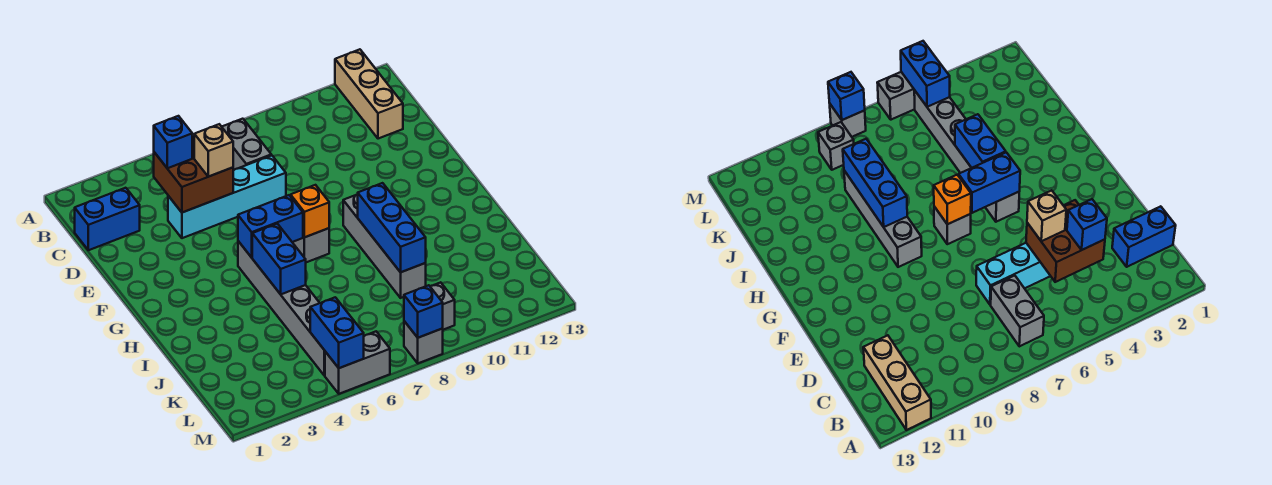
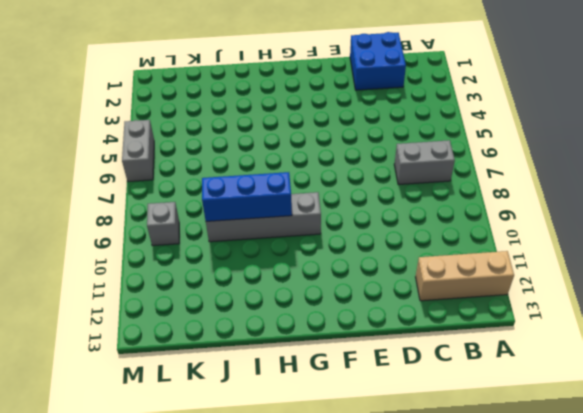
blue 2x2 brick [350,32,406,90] -> blue 1x2 brick [75,188,140,250]
none -> cyan 1x4 brick [168,155,286,238]
none -> grey 1x6 brick [238,241,325,375]
none -> grey 1x1 brick [292,228,329,262]

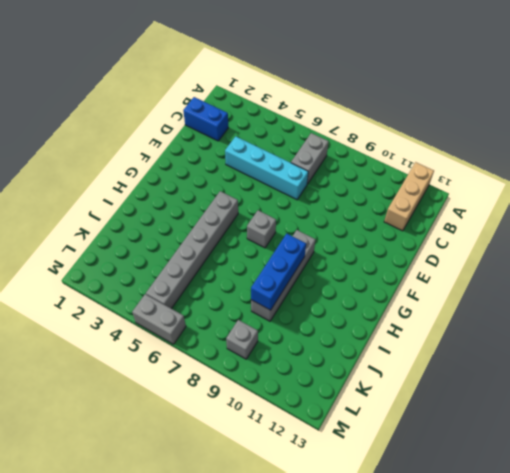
none -> grey 1x1 brick [404,321,443,363]
none -> brown 2x2 brick [154,136,233,213]
none -> blue 1x2 brick [238,195,303,257]

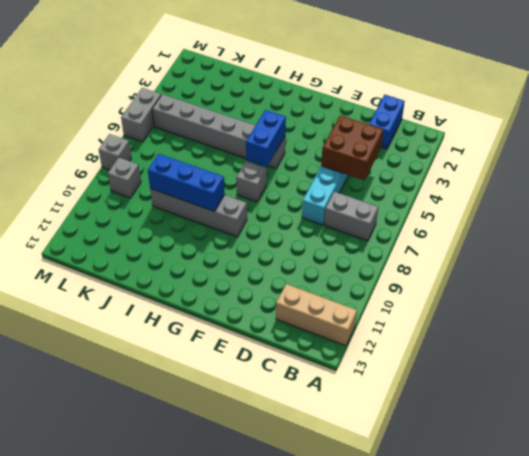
none -> orange 1x1 brick [291,185,329,237]
none -> blue 1x2 brick [252,224,306,294]
none -> blue 1x2 brick [310,297,364,368]

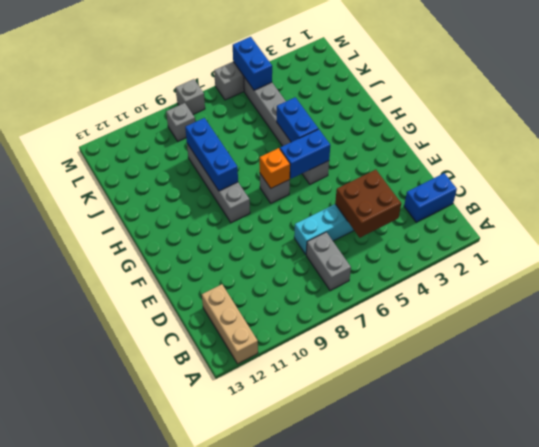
none -> blue 1x1 brick [404,285,443,338]
none -> blue 1x1 brick [154,116,192,168]
none -> tan 1x1 brick [194,124,233,177]

